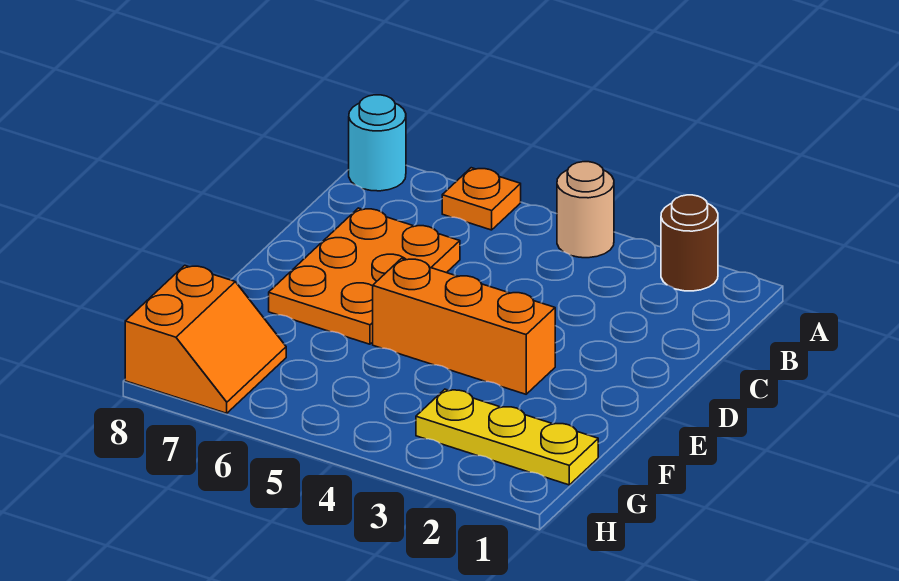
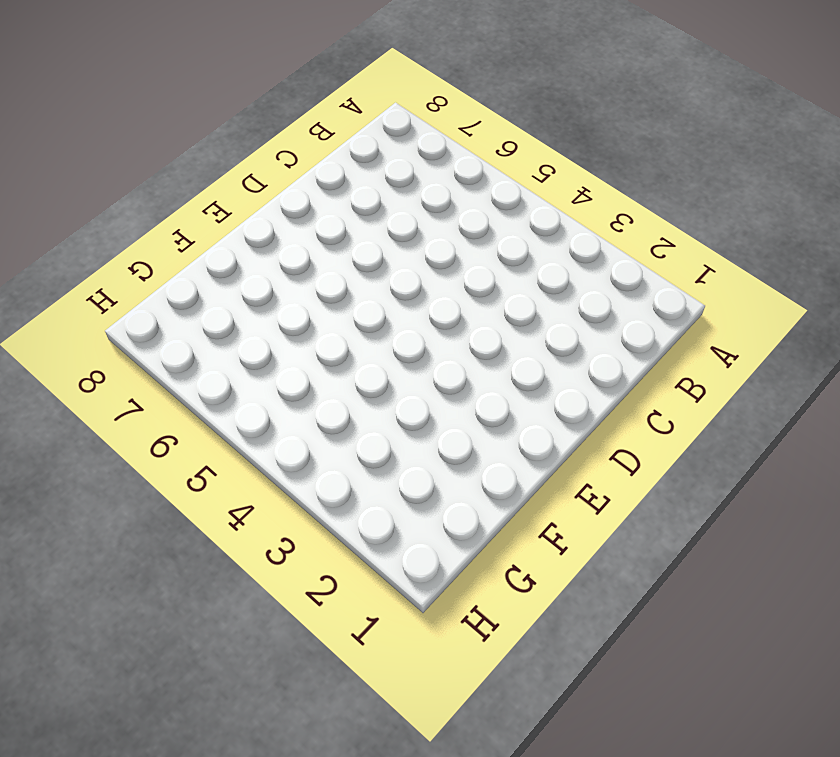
none -> brown 1x1 round brick [661,195,718,291]
none -> tan 1x1 round brick [557,162,614,258]

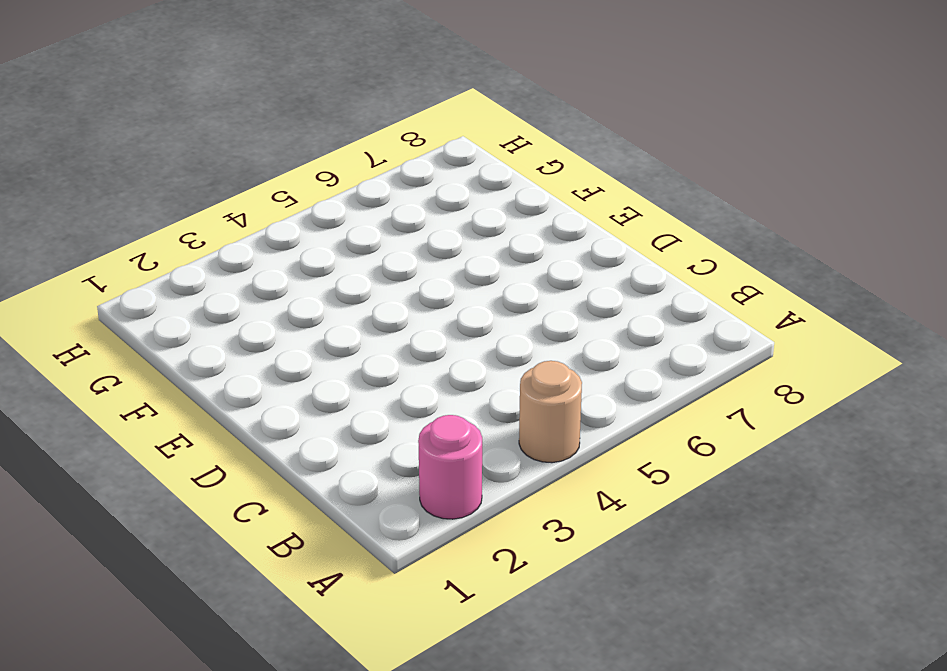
pink 1x1 round brick [418,415,482,519] -> brown 1x1 round brick [661,195,718,291]
none -> orange 1x1 plate [442,168,521,230]
none -> cyan 1x1 round brick [349,95,406,191]

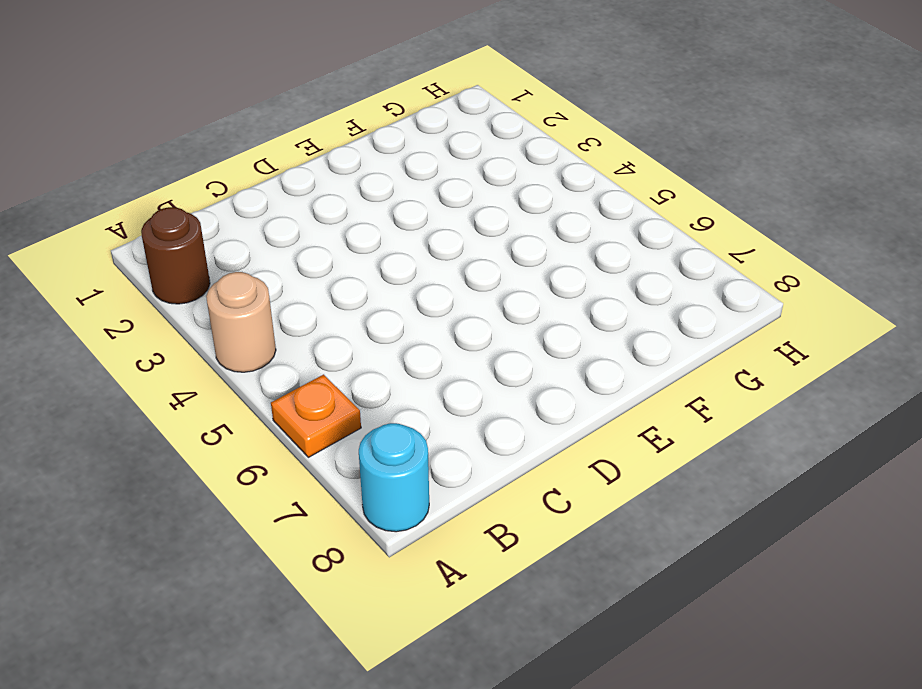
none -> orange 2x3 plate [269,208,460,344]
none -> orange 1x3 brick [373,258,555,394]

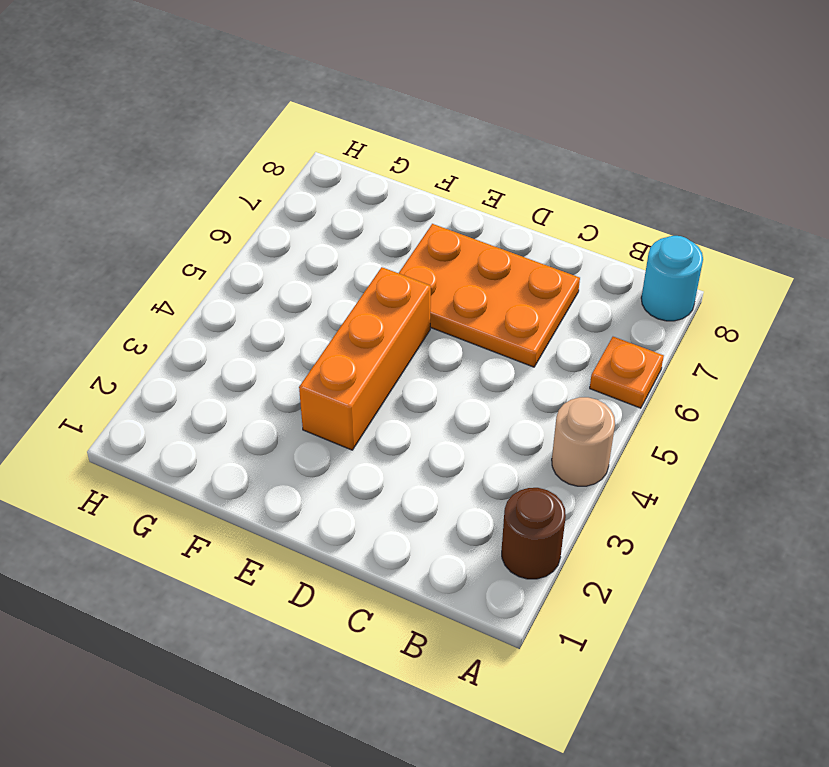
none -> yellow 1x3 plate [416,389,598,485]
none -> orange 2x2 slope [125,265,286,413]

